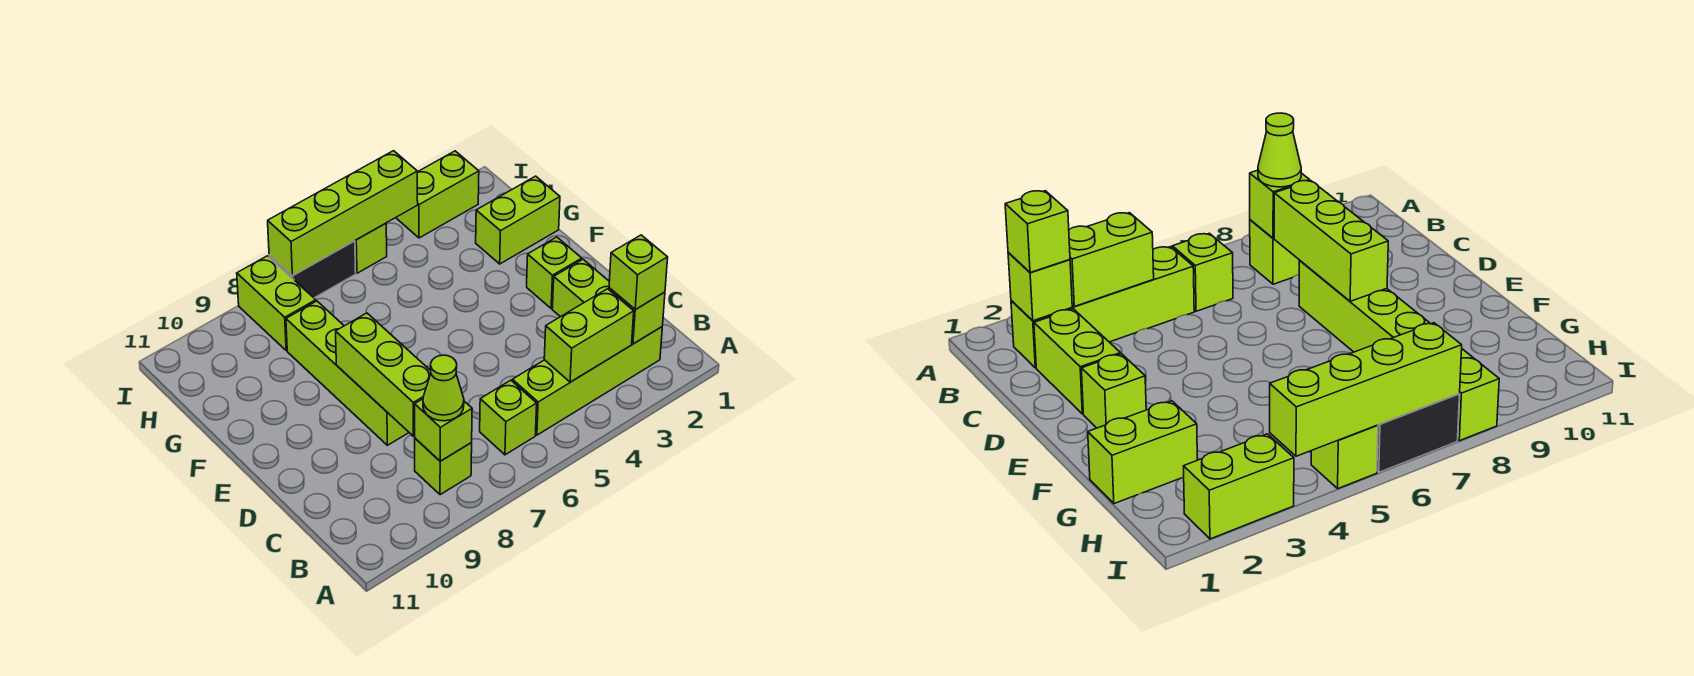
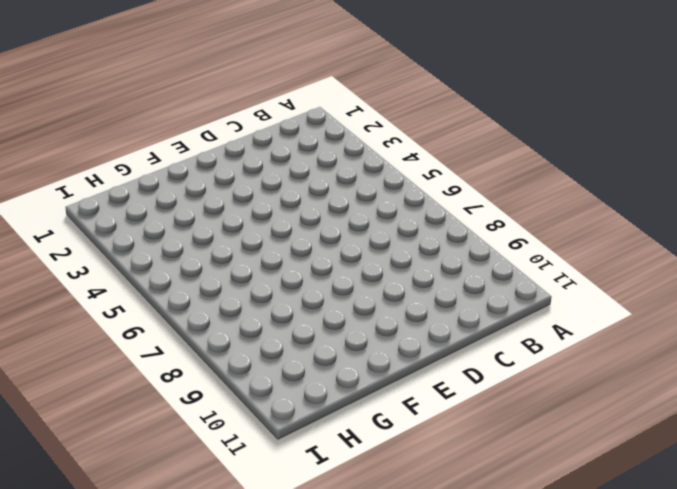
none -> lime 1x4 brick [512,327,662,435]
none -> lime 1x1 brick [480,380,537,455]
none -> lime 1x1 brick [415,438,472,495]

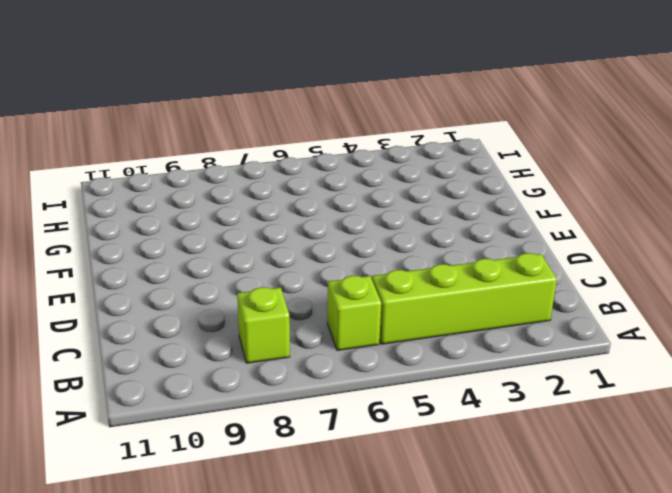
none -> lime 1x2 brick [552,260,609,317]
none -> lime 1x4 brick [286,301,409,445]
none -> lime 1x1 brick [527,237,582,308]

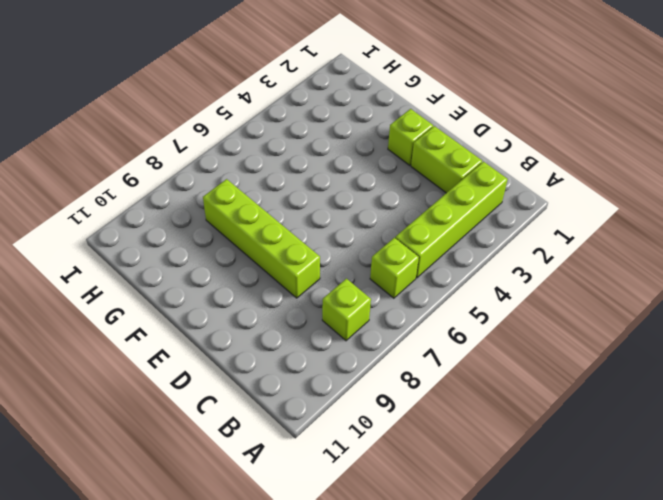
none -> lime 1x2 brick [476,176,560,264]
none -> lime 1x2 brick [237,256,316,350]
none -> lime 1x2 brick [396,151,479,238]

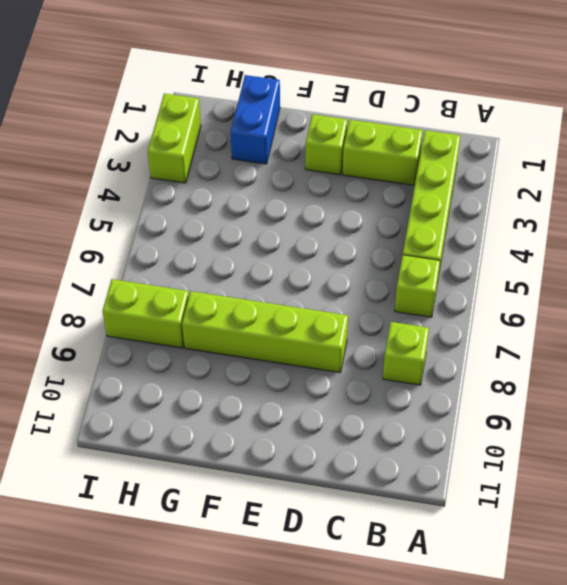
blue 1x2 brick [231,75,280,164] -> lime 1x2 brick [476,176,560,264]
none -> lime 1x1 brick [355,223,387,273]
none -> black 1x2 brick [269,241,356,298]
none -> lime 1x1 brick [609,288,665,344]

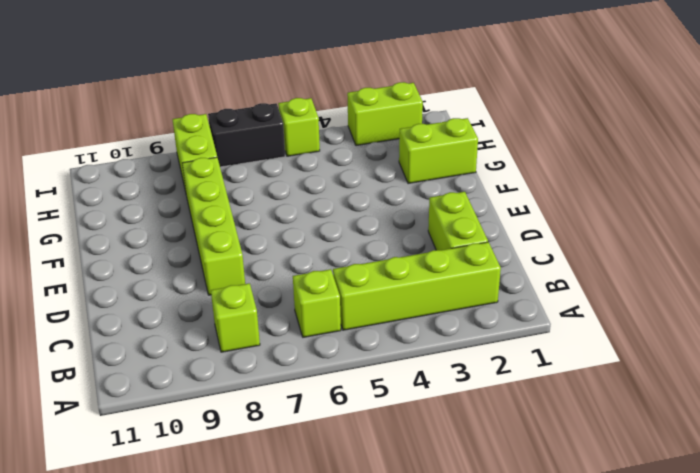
none -> lime 1x1 brick [527,237,582,308]
none -> lime 1x1 brick [609,288,665,344]
none -> lime 1x2 brick [544,289,634,382]

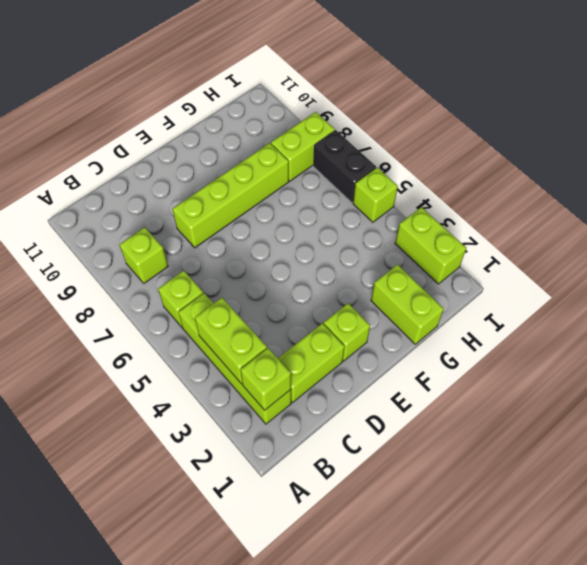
none -> lime 1x1 brick [415,399,472,461]
none -> lime 1x3 brick [336,313,431,436]
none -> lime 1x4 brick [268,151,418,276]

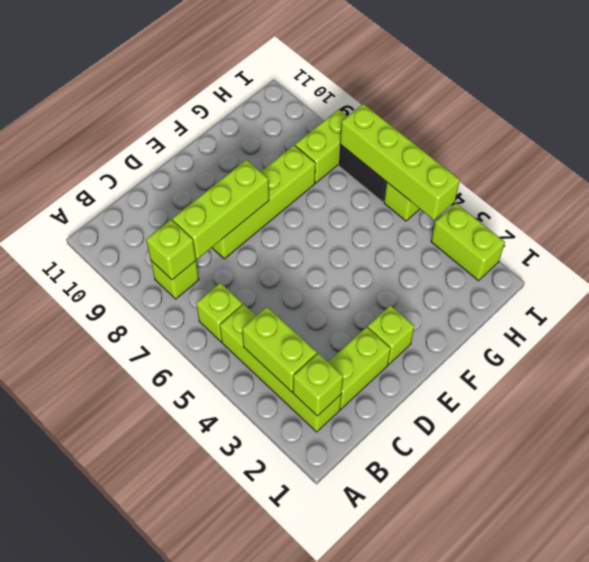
none -> lime 1x2 brick [476,176,560,264]
none -> lime 1x1 brick [609,235,668,310]
none -> lime 1x1 cone [423,355,464,421]

